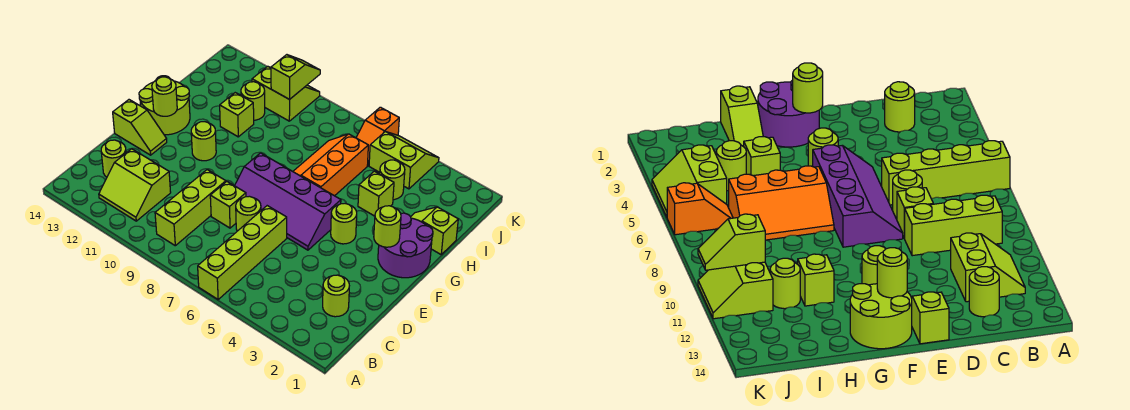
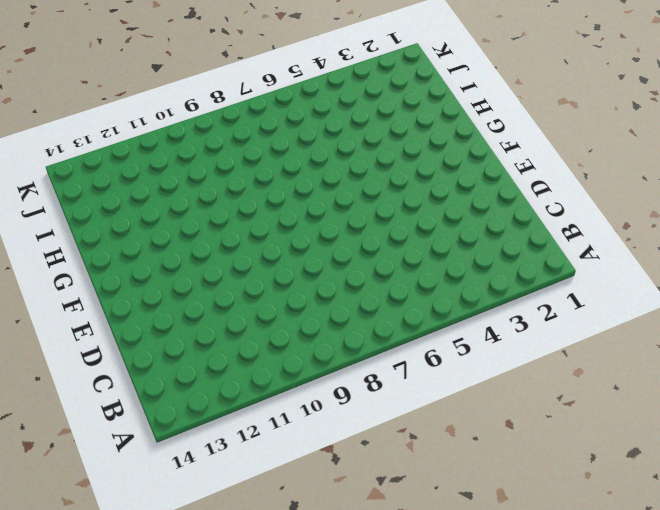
none -> lime 1x4 brick [198,206,287,299]
none -> lime 1x3 brick [155,170,226,246]
none -> lime 2x2 slope [99,149,171,221]

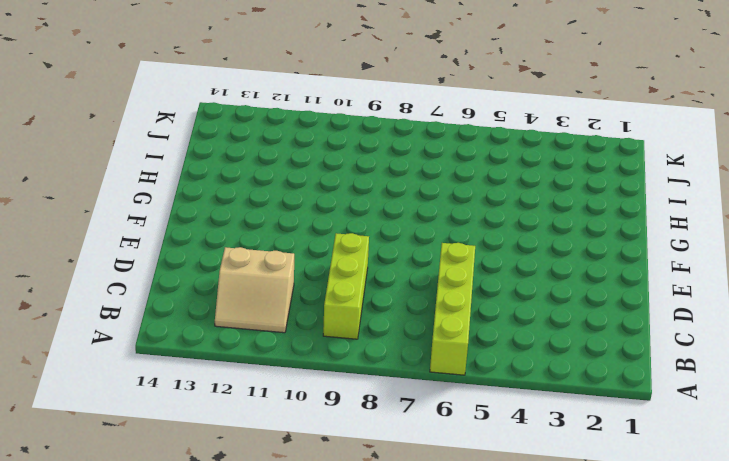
tan 2x2 slope [215,247,294,333] -> lime 2x2 slope [99,149,171,221]
none -> lime 1x1 round brick [323,275,349,317]
none -> lime 1x1 round brick [101,140,126,177]
none -> lime 1x1 round brick [236,196,261,231]

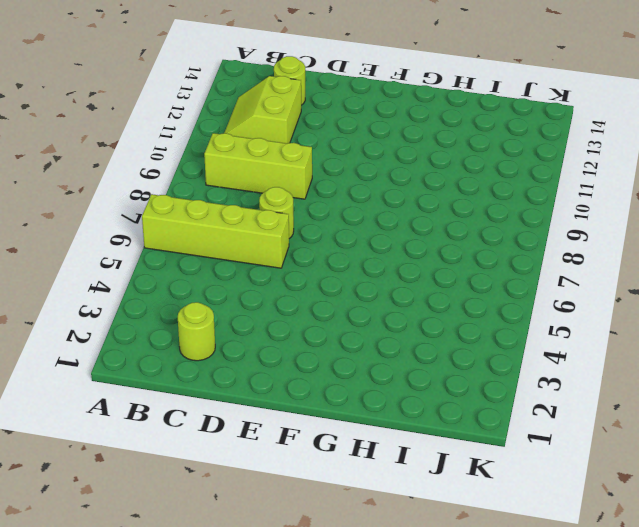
none -> lime 1x1 brick [210,182,246,228]
none -> purple 2x4 slope [235,153,341,250]
none -> lime 1x2 slope [113,100,167,155]

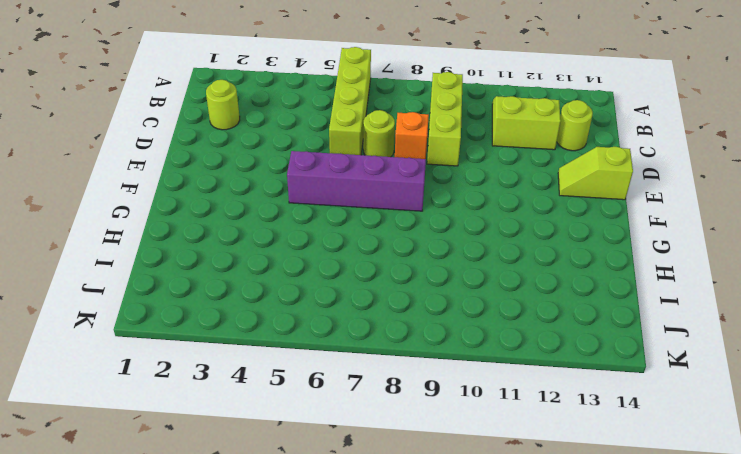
orange 1x1 brick [395,112,429,159] -> lime 1x1 brick [210,182,246,228]
none -> purple 2x2 round brick [378,213,433,278]
none -> lime 1x1 round brick [331,204,357,244]
none -> lime 1x1 round brick [191,122,216,161]

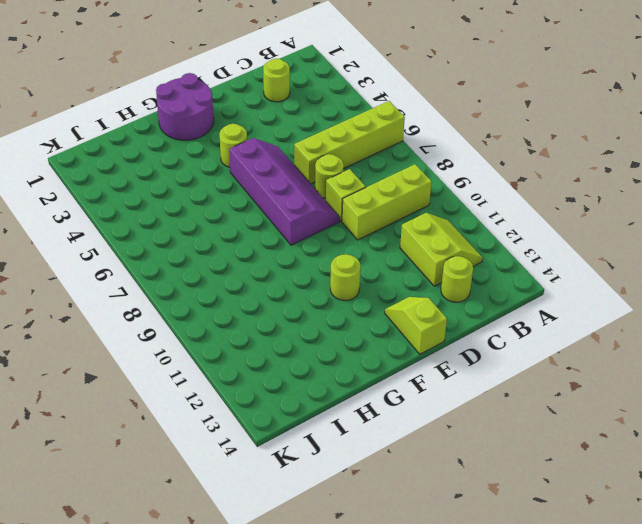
none -> lime 2x2 round brick [139,76,190,135]
none -> orange 2x3 slope [293,134,368,196]
none -> lime 1x2 slope [411,207,458,254]

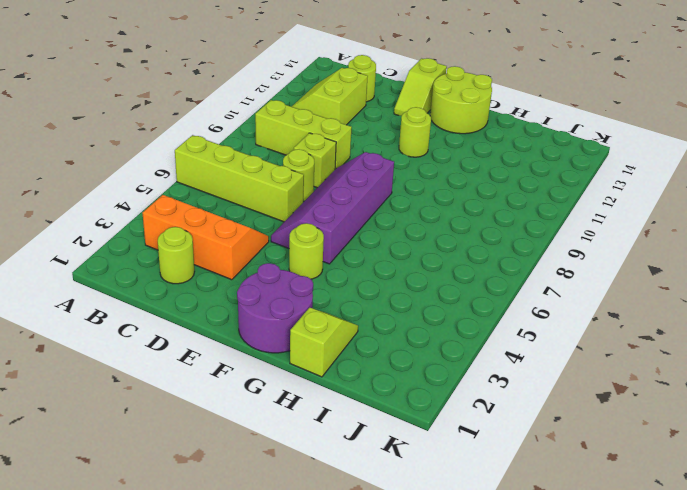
orange 2x3 slope [143,195,269,280] -> orange 2x3 slope moved to [293,134,368,196]
none -> lime 1x1 brick [358,171,394,216]
none -> lime 1x1 brick [220,93,254,137]
none -> lime 1x1 round brick [380,160,405,200]

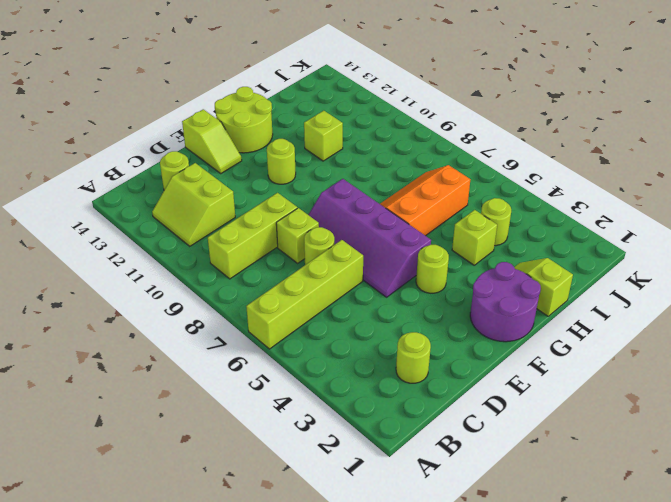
none -> lime 1x1 round brick [241,82,265,120]
none -> lime 2x2 slope [369,132,439,189]
none -> orange 1x2 slope [356,107,399,166]

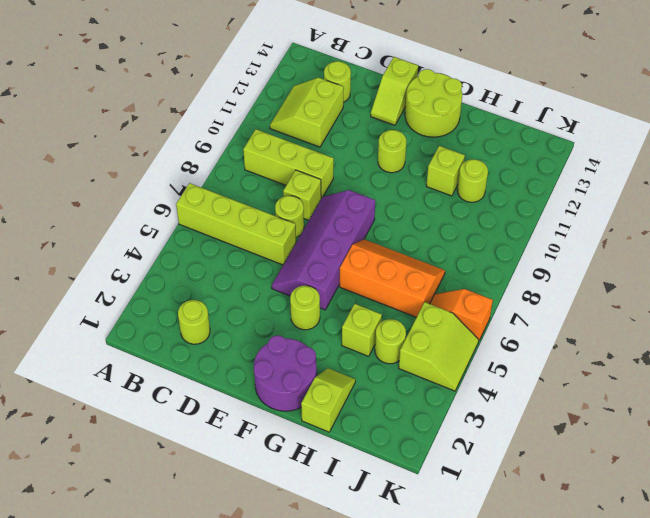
none -> lime 2x2 slope [252,66,320,121]
none -> lime 1x1 round brick [374,206,401,247]
none -> lime 1x1 round brick [152,77,177,116]

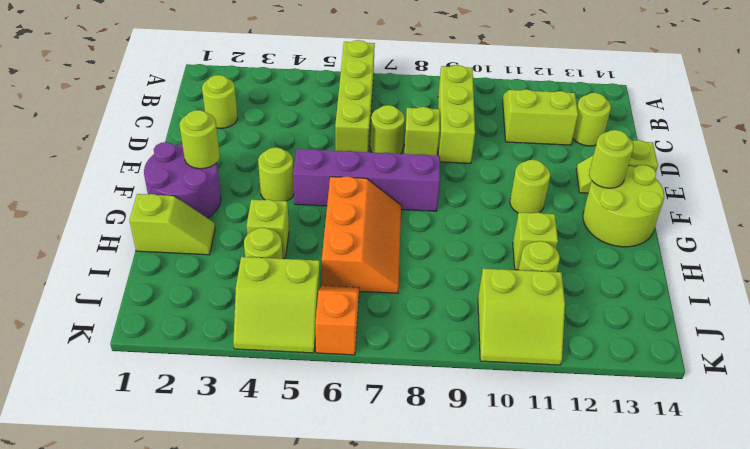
none -> lime 1x2 slope [271,55,320,99]

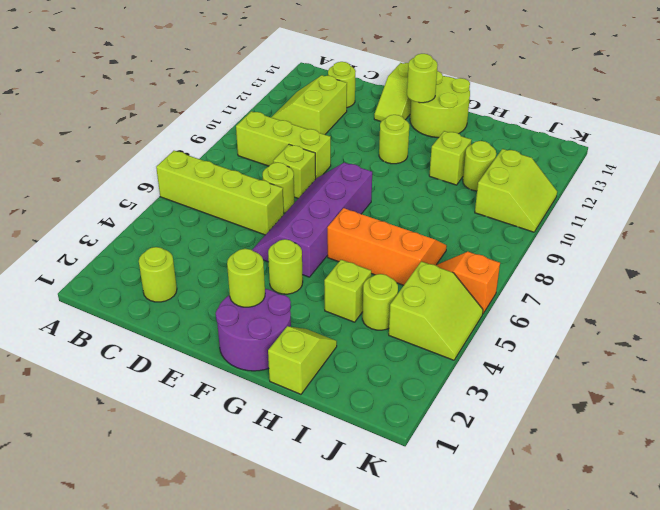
none -> lime 1x2 slope [271,55,320,99]

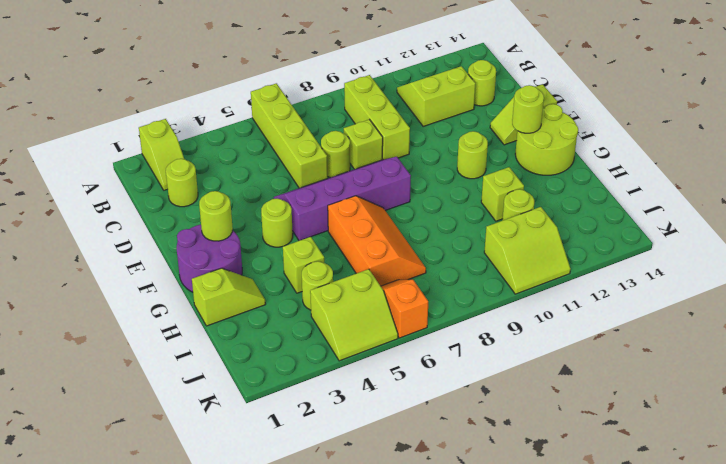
lime 1x2 slope [139,119,184,190] -> lime 1x2 slope moved to [271,55,320,99]

